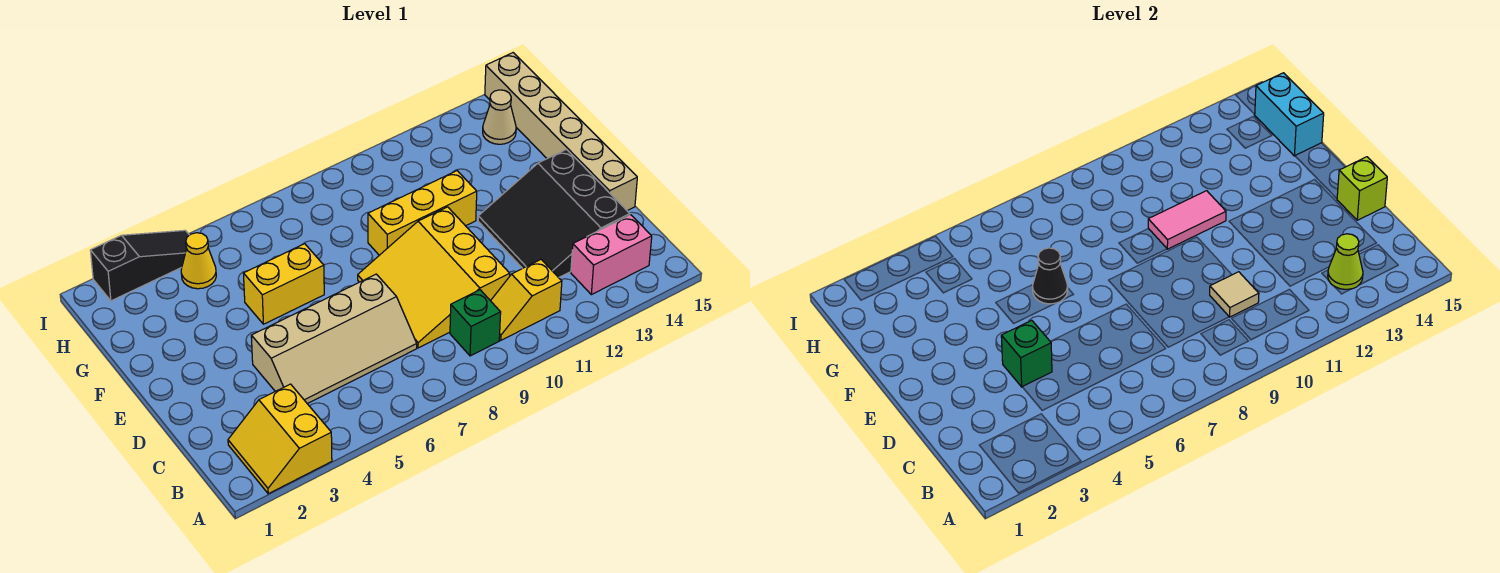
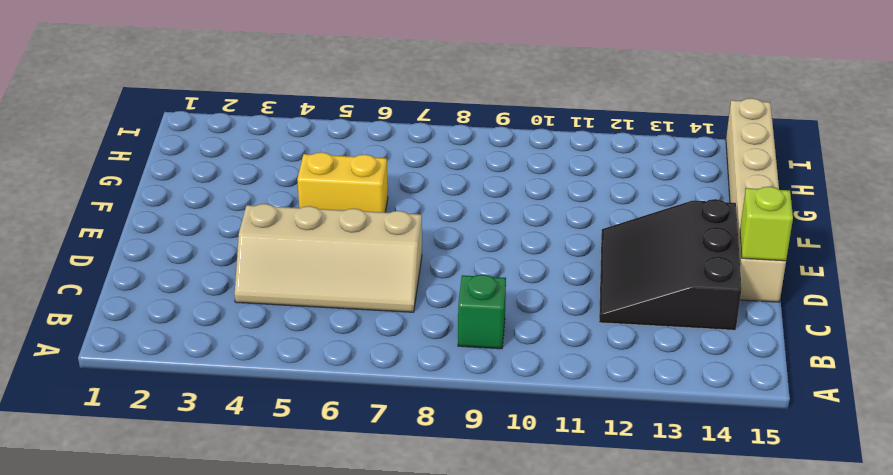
none -> yellow 2x2 slope [228,384,332,494]
none -> yellow 1x2 slope [491,260,562,340]
none -> pink 1x2 brick [571,215,652,295]

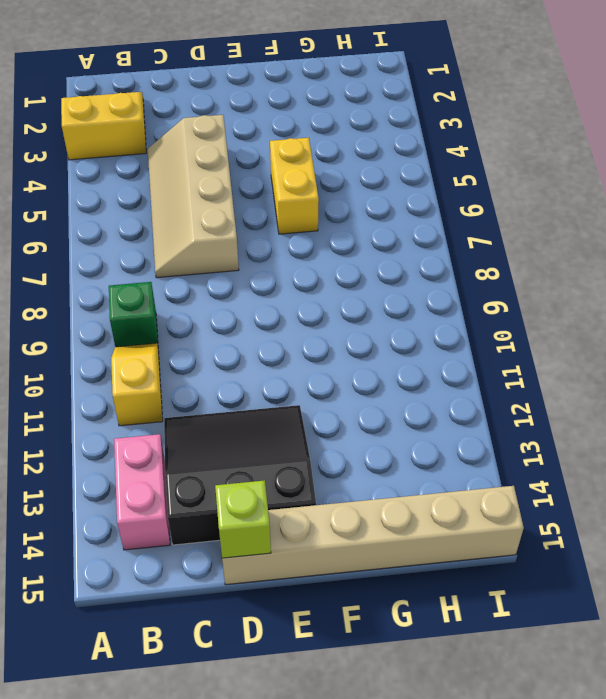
none -> yellow 3x3 slope [358,207,510,348]
none -> yellow 1x3 brick [368,171,477,255]
none -> yellow 1x1 cone [181,233,216,289]

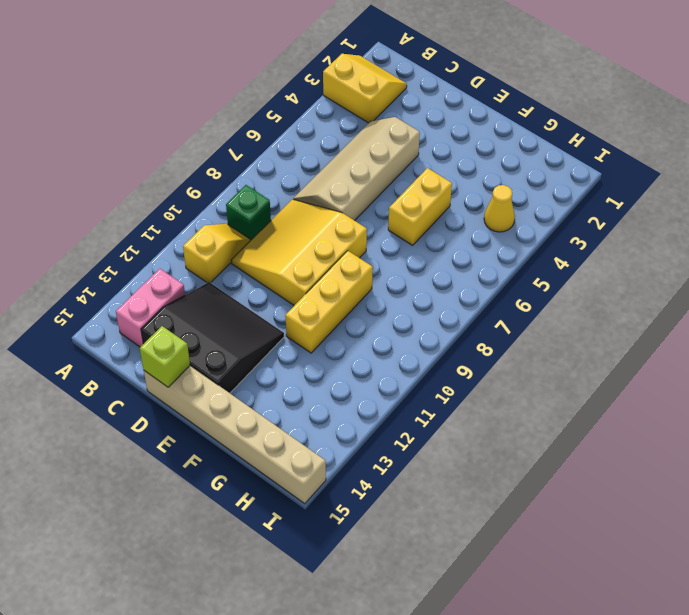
yellow 3x3 slope [231,199,367,305] -> yellow 3x3 slope turned to [358,207,510,348]
none -> tan 1x1 cone [483,90,516,144]
none -> black 1x3 slope [90,230,189,301]
none -> lime 1x1 cone [1328,234,1363,289]

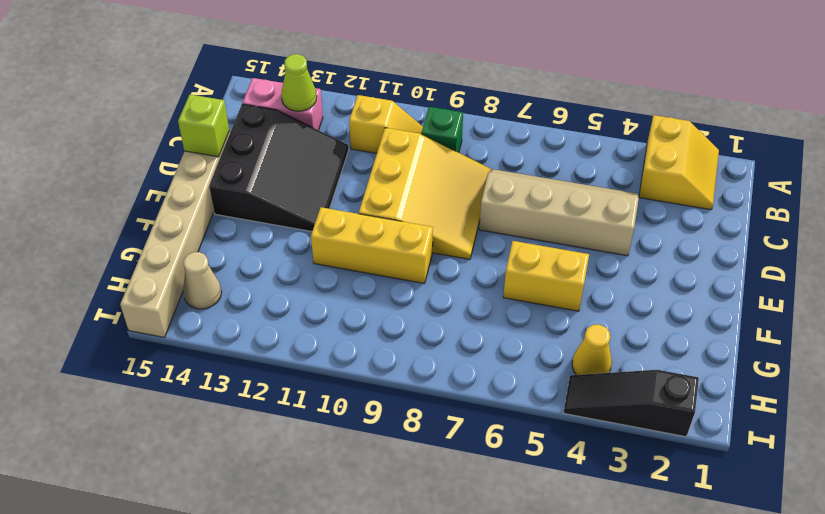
none -> tan 1x1 tile [1210,272,1259,317]
none -> green 1x1 brick [1001,320,1052,387]
none -> black 1x1 cone [1033,248,1068,304]

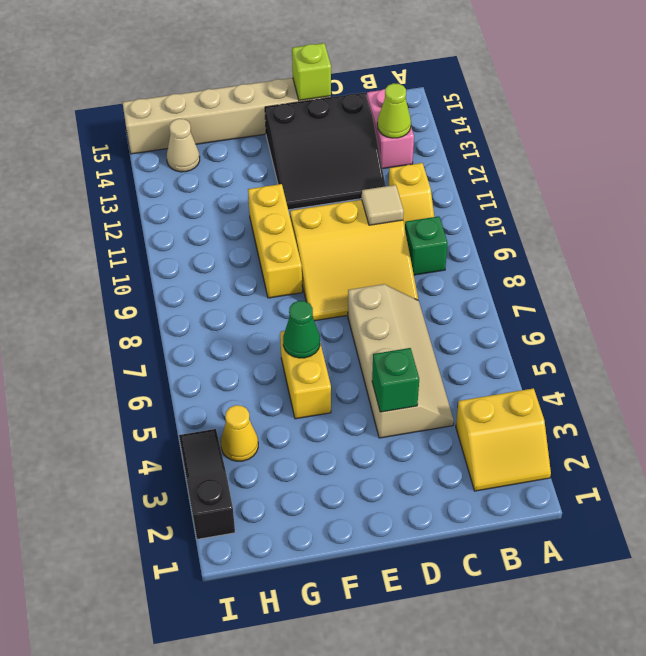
green 1x1 cone [283,301,320,358] -> black 1x1 cone [1033,248,1068,304]
none -> pink 1x2 tile [1148,191,1226,249]
none -> cyan 1x2 brick [1254,73,1324,156]

